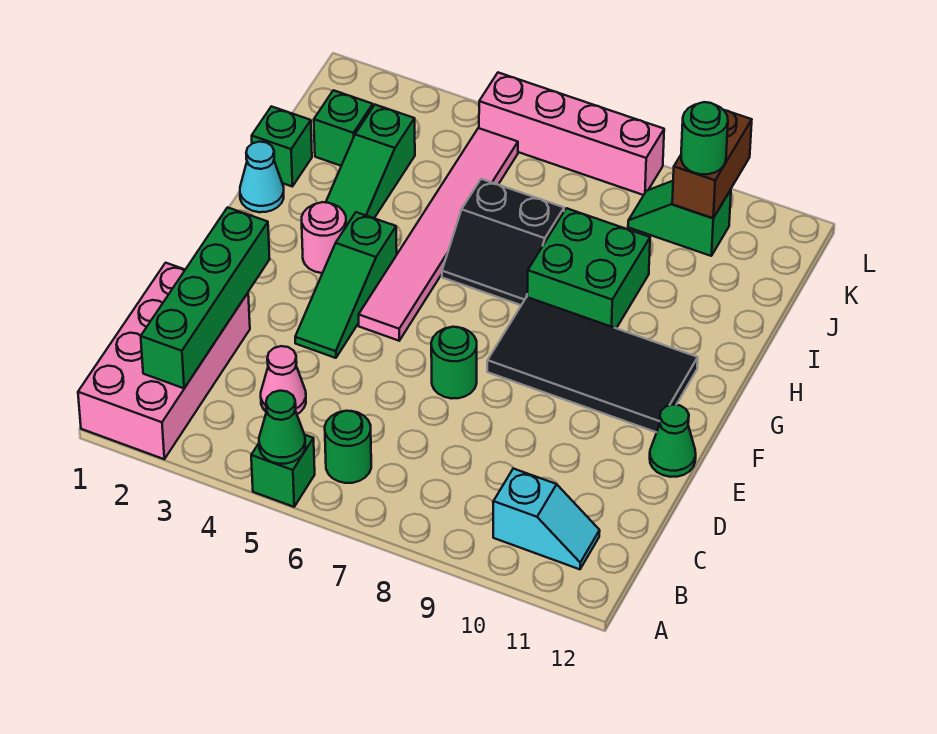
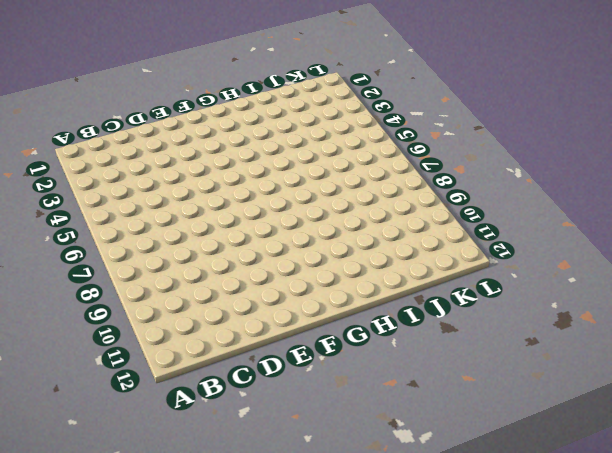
none -> pink 2x4 brick [78,263,250,459]
none -> green 1x1 brick [251,435,315,507]
none -> green 1x1 round brick [325,411,371,483]

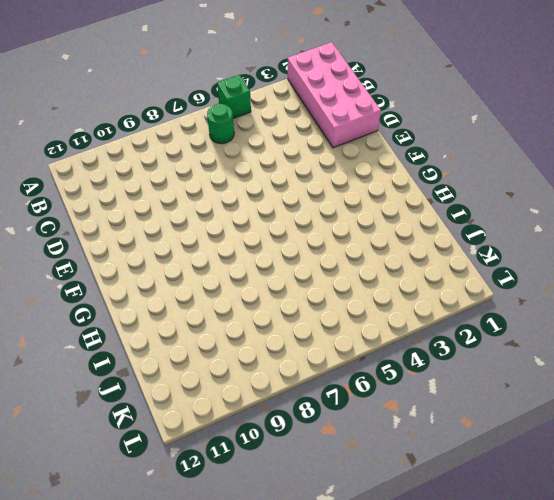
none -> cyan 1x2 slope [493,469,600,569]
none -> pink 1x1 cone [261,346,306,414]
none -> green 1x3 slope [295,212,397,358]

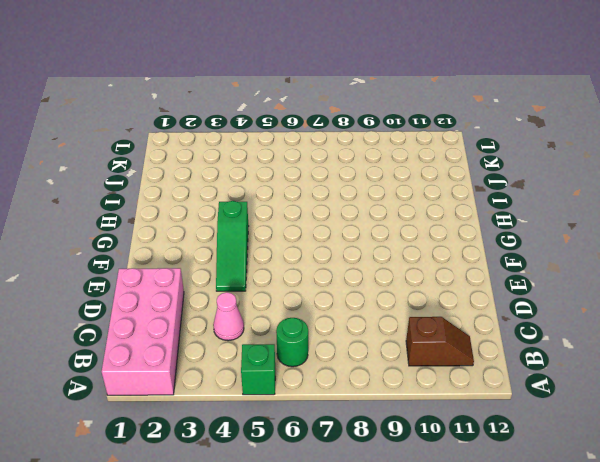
brown 1x2 slope [406,317,474,366] -> cyan 1x2 slope [493,469,600,569]
none -> green 1x1 round brick [431,327,477,399]
none -> green 1x1 cone [650,405,696,477]
none -> pink 1x6 tile [359,128,518,341]

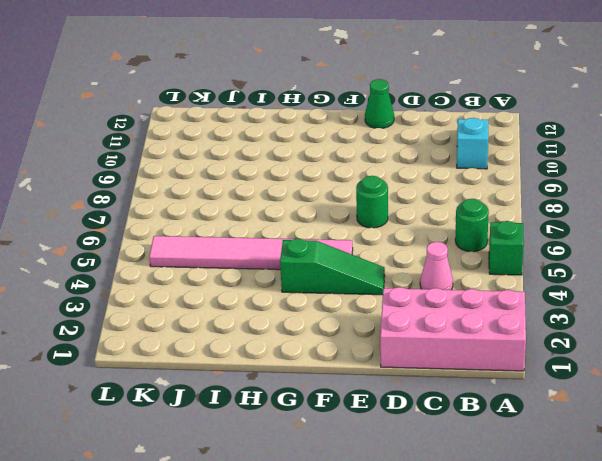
none -> black 2x4 tile [487,297,698,432]
none -> pink 1x1 round brick [302,202,346,273]
none -> cyan 1x1 cone [240,142,284,212]

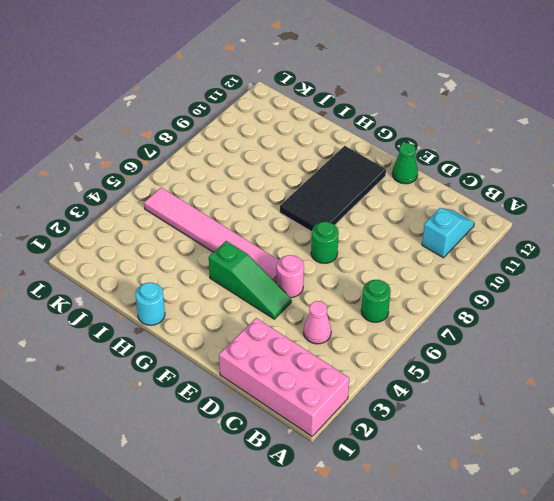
pink 1x1 round brick [277,255,304,297] -> pink 1x1 round brick moved to [302,202,346,273]
cyan 1x1 round brick [136,283,165,325] -> cyan 1x1 cone [240,142,284,212]
none -> green 1x1 brick [251,435,315,507]
none -> green 1x3 slope [326,105,415,226]
none -> black 2x2 slope [442,179,564,305]

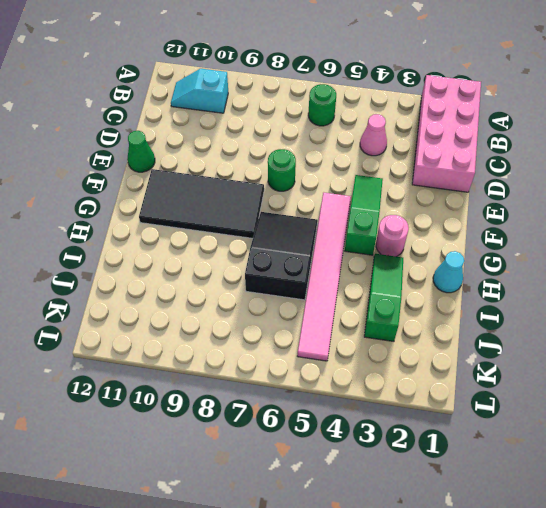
black 2x3 slope [245,212,318,300] -> black 2x2 slope [442,179,564,305]
none -> green 1x1 brick [251,435,315,507]
none -> green 2x2 brick [527,208,650,328]
none -> green 1x1 brick [252,106,312,187]

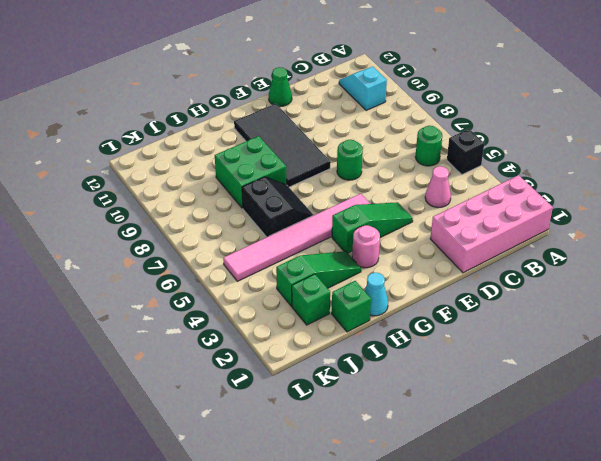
black 1x1 brick [447,129,484,174] -> green 1x1 brick [251,435,315,507]
none -> green 1x2 slope [628,181,731,256]
none -> pink 1x4 brick [479,73,664,195]
none -> green 1x1 cone [259,391,305,464]

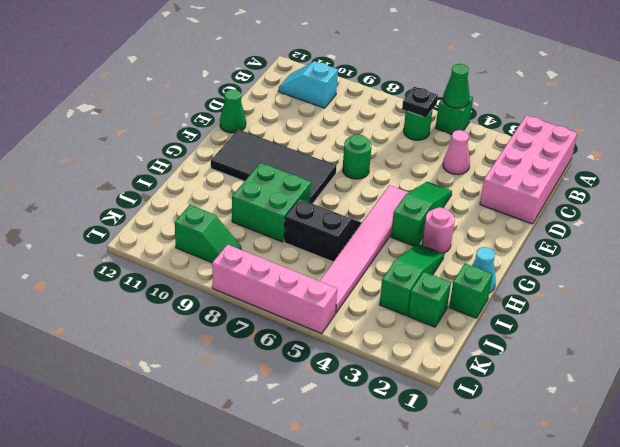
black 1x1 plate [402,87,438,118] -> none
none -> green 1x4 brick [141,207,270,388]
none -> brown 1x2 brick [672,110,752,218]
none -> green 1x1 round brick [681,102,728,174]

